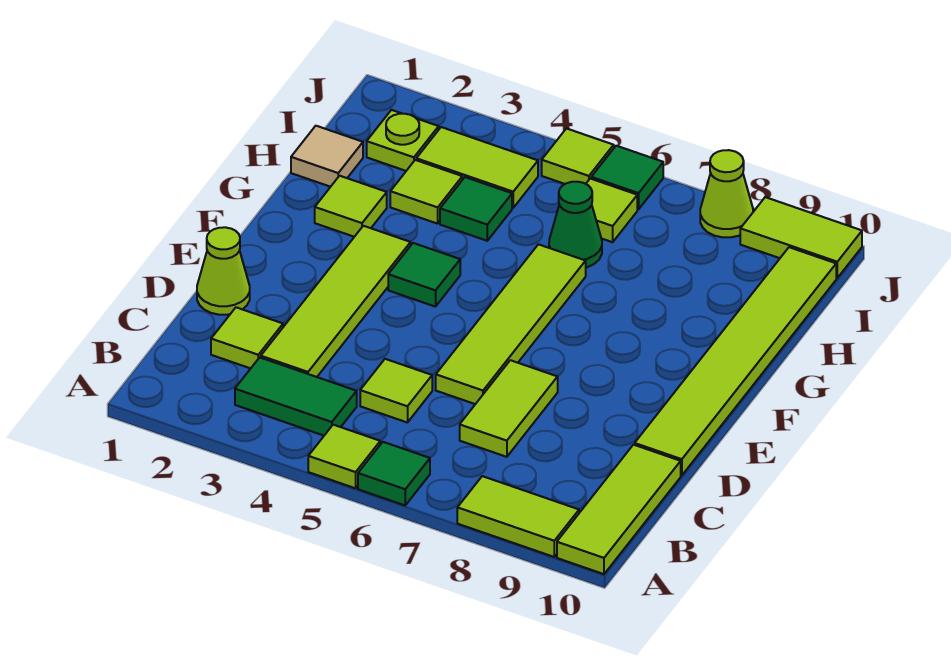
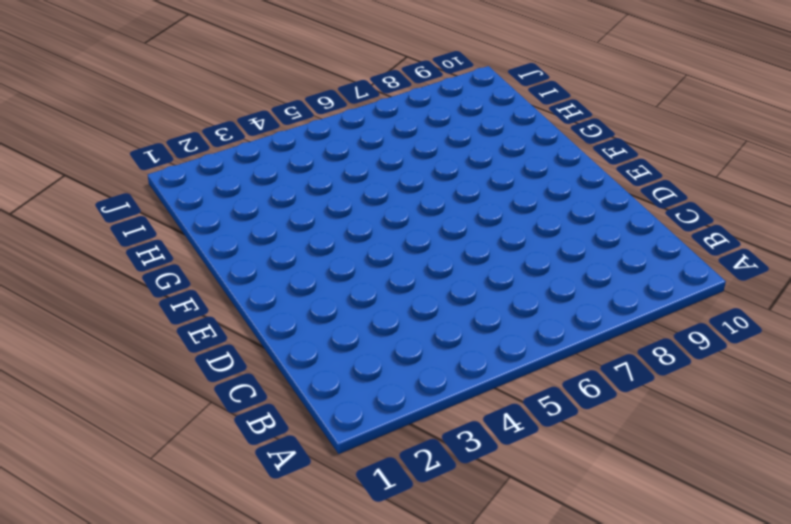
none -> lime 1x1 tile [308,425,380,488]
none -> green 1x1 tile [358,442,430,505]
none -> lime 1x2 tile [457,476,579,557]

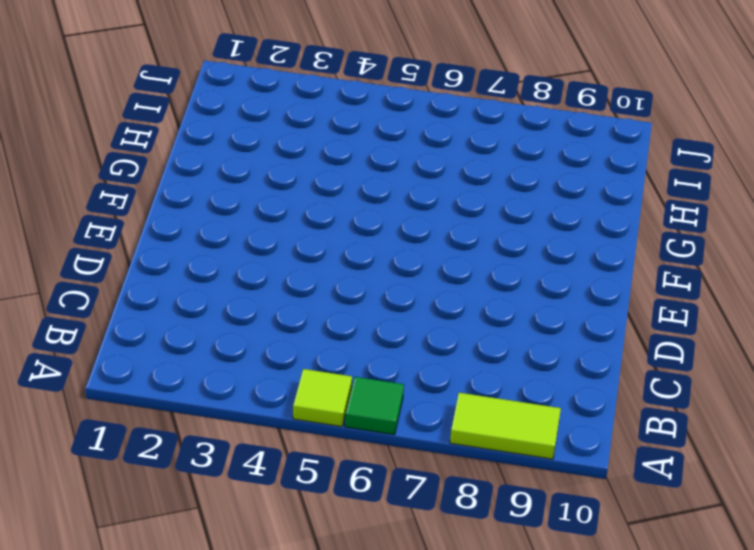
none -> lime 1x3 tile [557,445,681,574]
none -> green 1x2 tile [235,357,357,436]
none -> lime 1x1 tile [211,307,283,368]

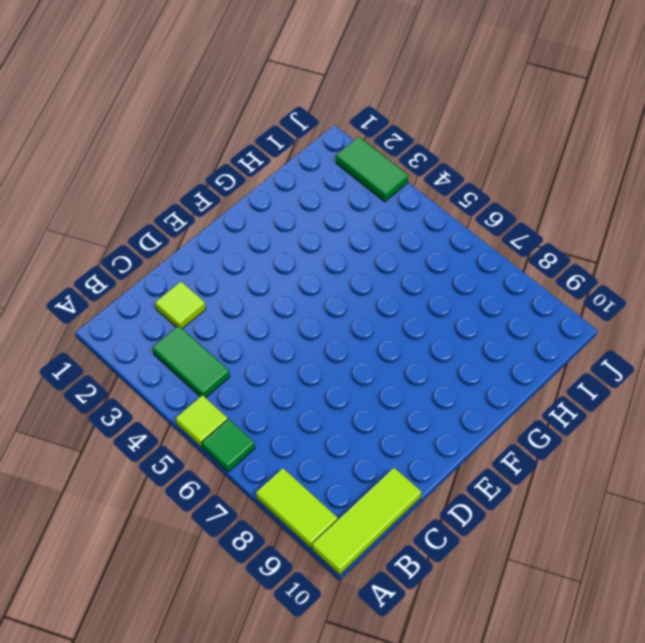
green 1x2 tile [336,137,408,202] -> none
none -> lime 1x4 tile [261,226,411,377]
none -> lime 1x1 tile [360,359,432,423]
none -> lime 1x2 tile [460,360,558,457]

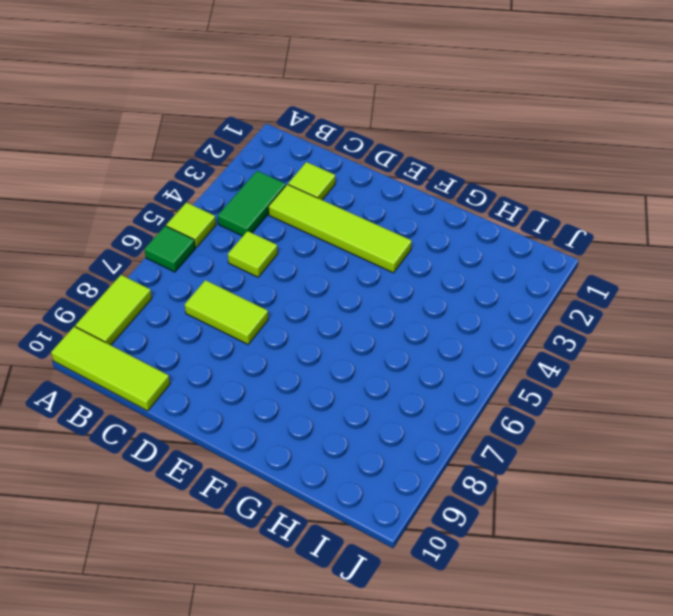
none -> lime 1x1 cone [197,227,250,315]
none -> lime 1x4 tile [436,244,586,404]
none -> lime 1x6 tile [635,247,836,475]

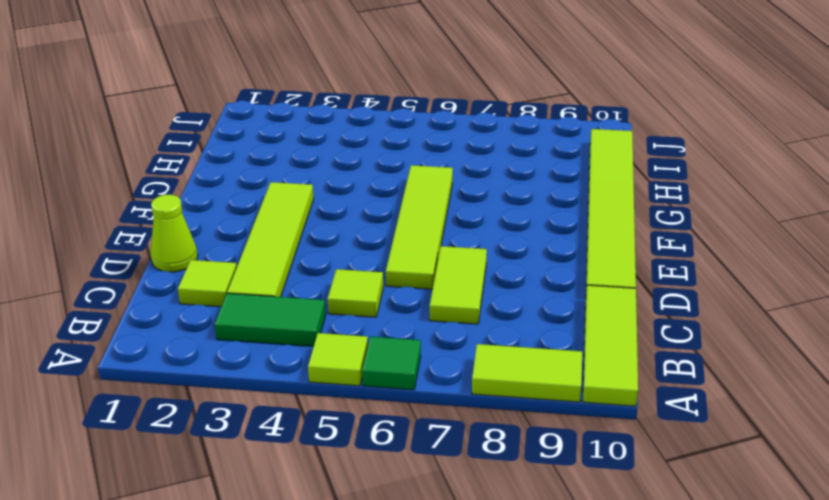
none -> green 1x1 tile [388,243,460,307]
none -> lime 1x1 tile [315,176,387,237]
none -> tan 1x1 tile [291,126,363,187]

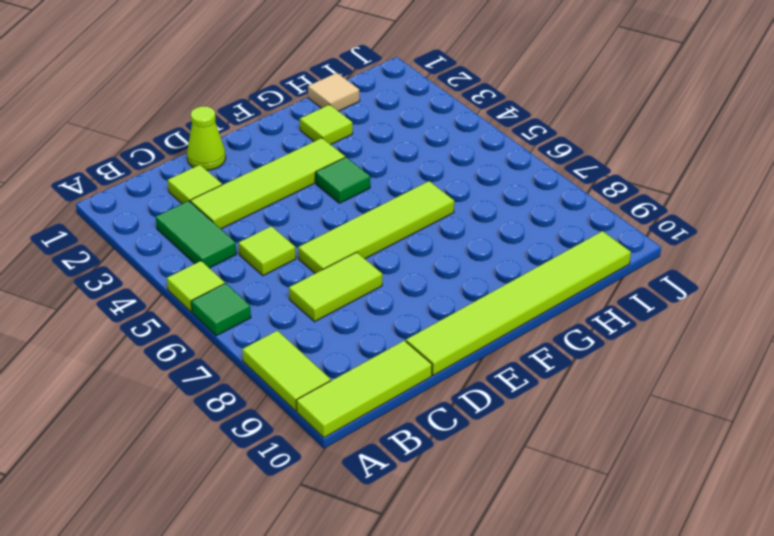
none -> lime 1x1 tile [390,160,462,224]
none -> green 1x1 tile [440,177,512,241]
none -> green 1x1 cone [549,182,602,267]

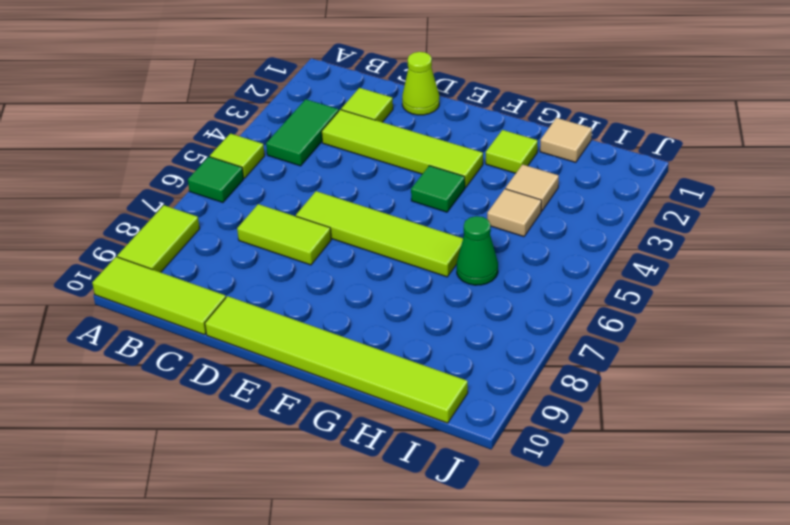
tan 1x1 tile [505,165,559,211] -> lime 1x1 tile [390,160,462,224]
tan 1x1 tile [487,189,541,237] -> green 1x1 tile [440,177,512,241]
none -> lime 1x1 tile [360,359,432,423]
none -> lime 1x1 plate [367,110,439,171]
none -> lime 1x2 tile [416,127,538,208]

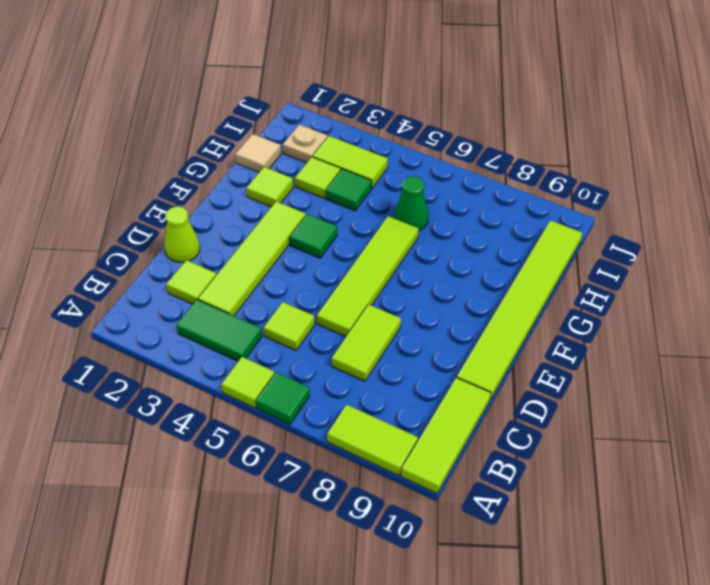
tan 1x1 plate [283,125,327,163] -> lime 1x1 plate [367,110,439,171]
none -> lime 1x1 tile [586,179,637,242]
none -> lime 1x1 tile [542,129,614,184]
none -> green 1x1 tile [591,146,663,209]

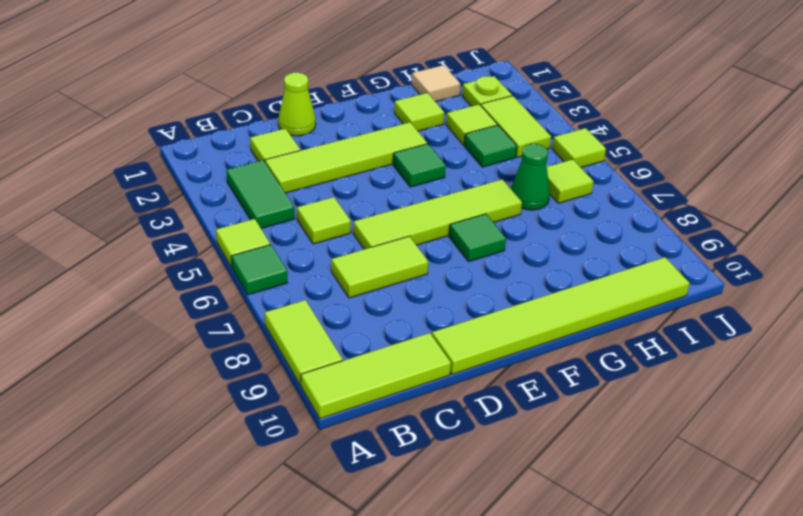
green 1x1 tile [449,214,506,262] -> green 1x1 tile moved to [591,146,663,209]
none -> lime 1x1 cone [700,150,753,237]
none -> lime 1x2 tile [740,197,862,278]

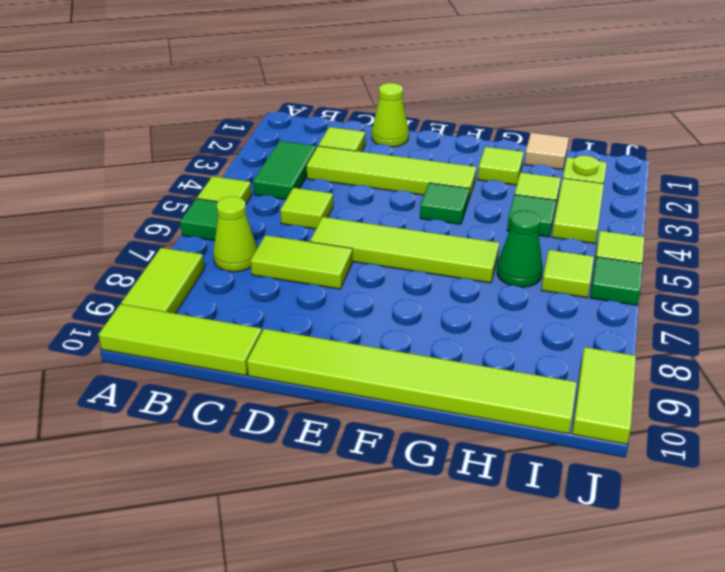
lime 1x1 cone [213,197,257,272] -> lime 1x1 cone moved to [700,150,753,237]

